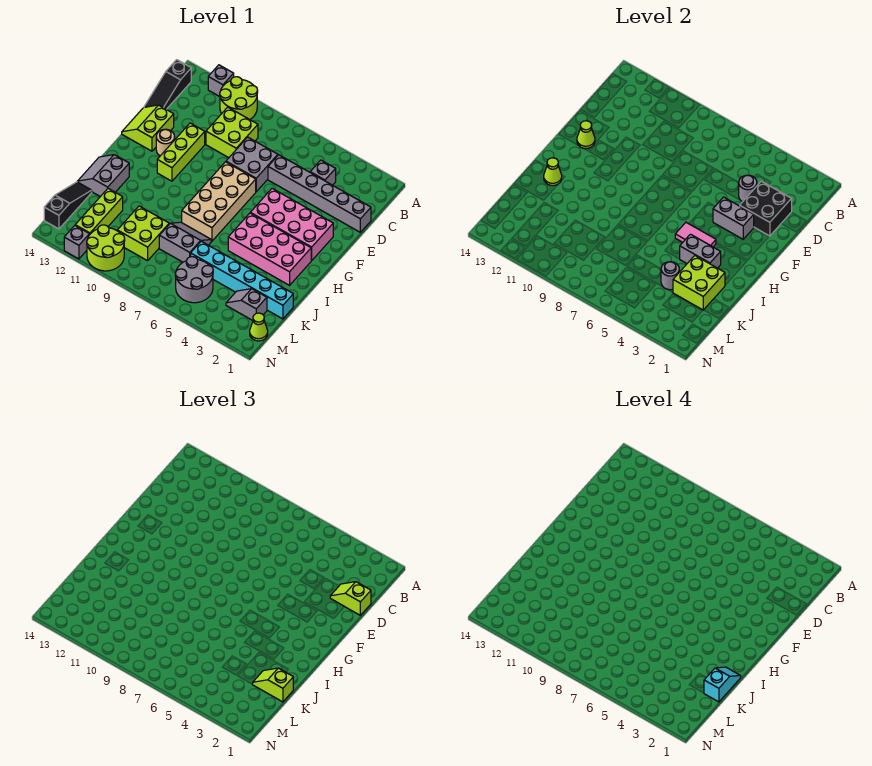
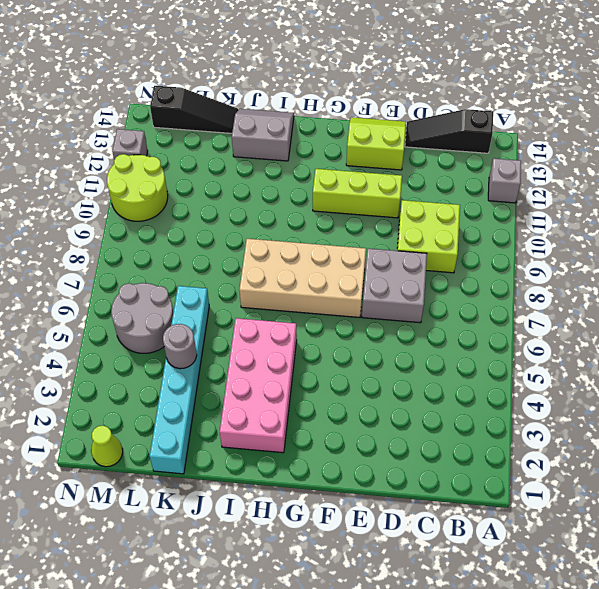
none -> lime 2x2 round brick [220,77,258,119]
none -> grey 1x1 brick [310,160,336,185]
none -> grey 1x6 brick [268,155,371,232]
none -> pink 2x4 brick [251,188,333,260]

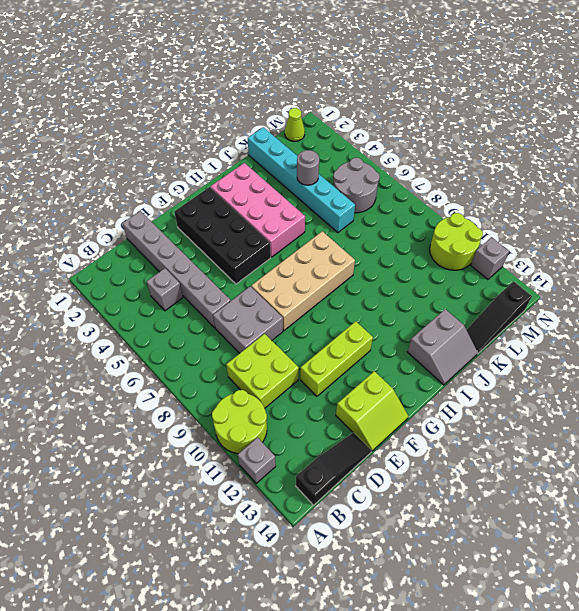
black 2x4 brick [174,187,271,284] -> pink 2x4 brick [251,188,333,260]
none -> tan 1x1 round brick [156,129,175,156]
none -> grey 2x2 slope [159,222,211,262]
none -> lime 2x2 brick [117,206,169,261]
none -> lime 1x3 brick [75,189,123,235]

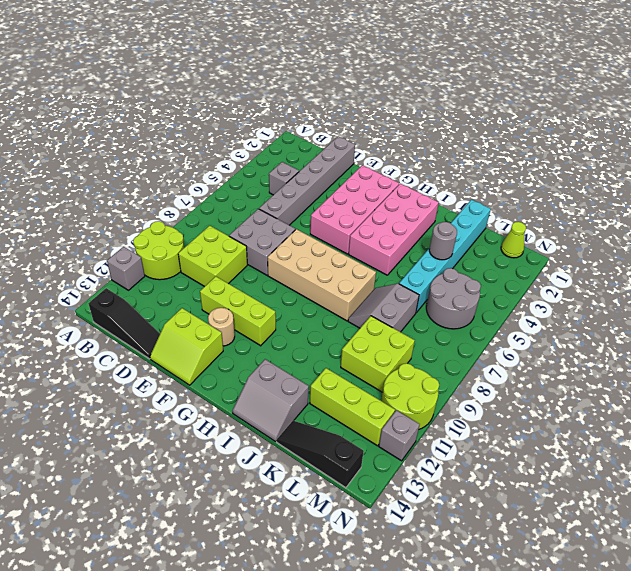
none -> grey 1x2 slope [226,289,267,321]
none -> black 2x2 brick [740,181,792,236]
none -> grey 1x1 round brick [739,175,757,202]
none -> grey 1x2 brick [713,197,754,239]

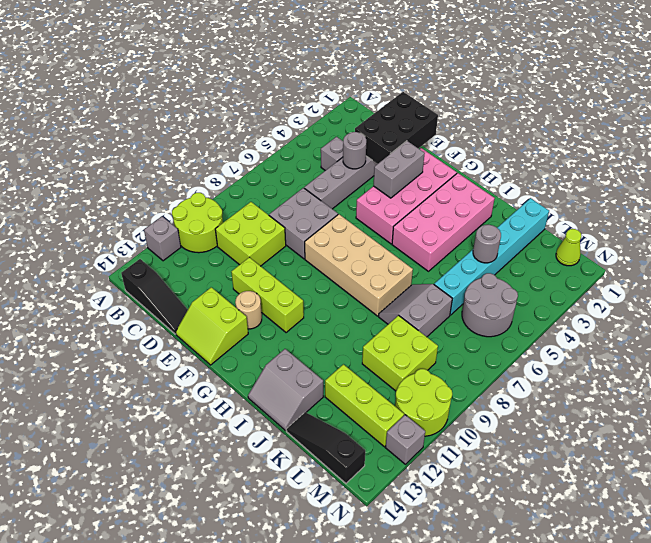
black 2x3 brick [355,92,438,164] -> black 2x2 brick [740,181,792,236]
none -> grey 1x2 slope [226,289,267,321]
none -> lime 1x1 cone [577,121,595,148]
none -> pink 1x2 tile [675,223,716,247]
none -> grey 1x2 brick [680,234,721,268]

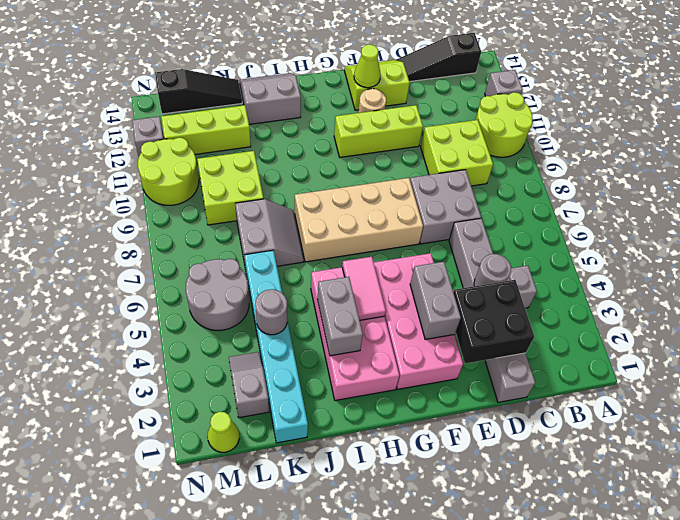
none -> lime 1x1 cone [544,158,562,186]
none -> lime 2x2 brick [673,256,725,310]
none -> lime 1x2 slope [330,582,371,615]
none -> lime 1x2 slope [252,668,293,702]

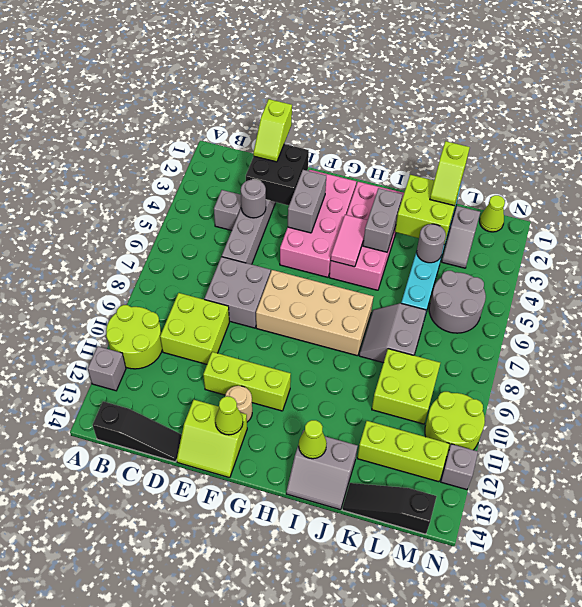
none -> cyan 1x2 slope [704,667,741,702]

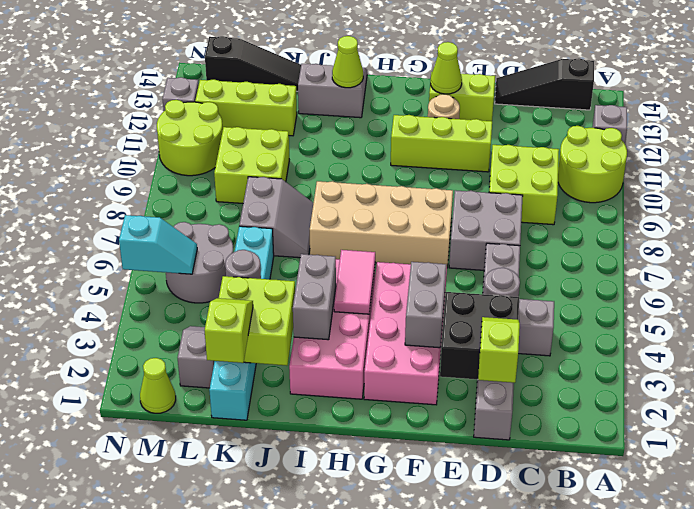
cyan 1x2 slope [119,215,197,274] -> cyan 1x2 slope moved to [704,667,741,702]

